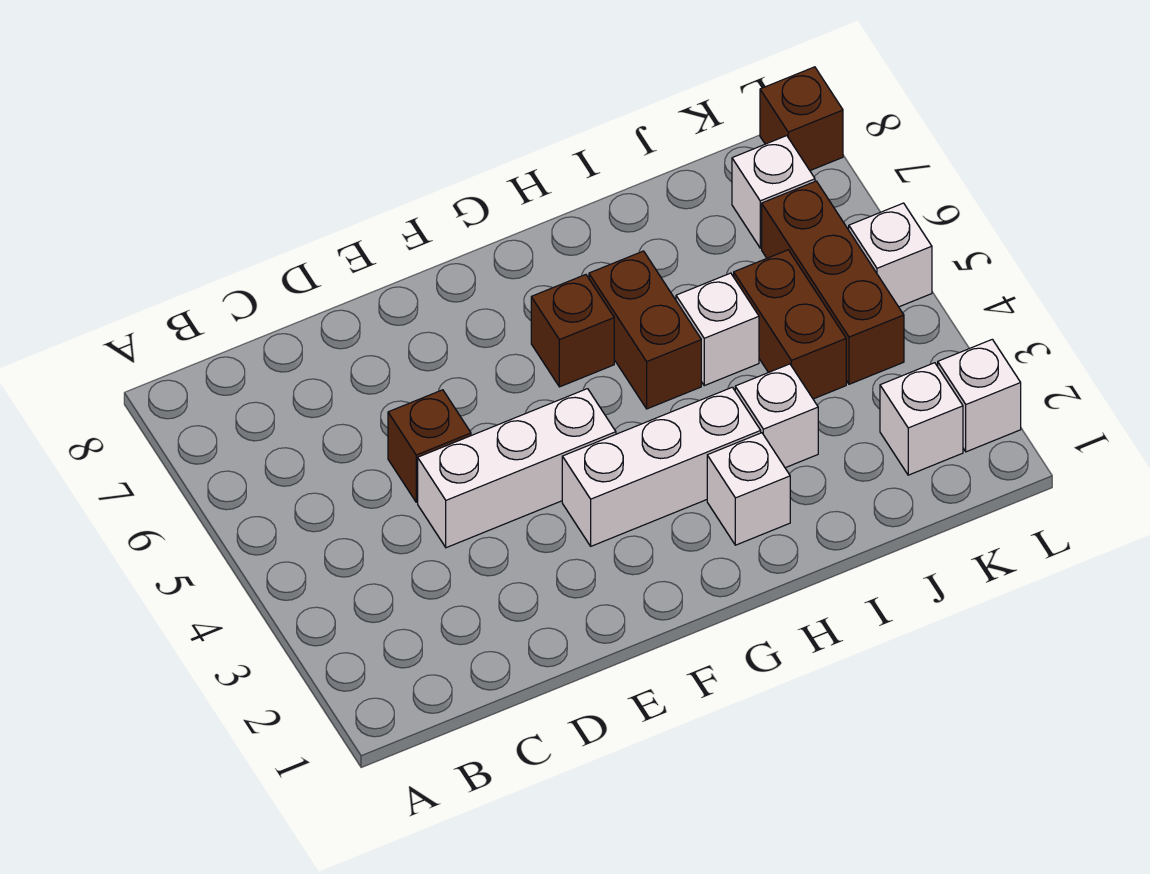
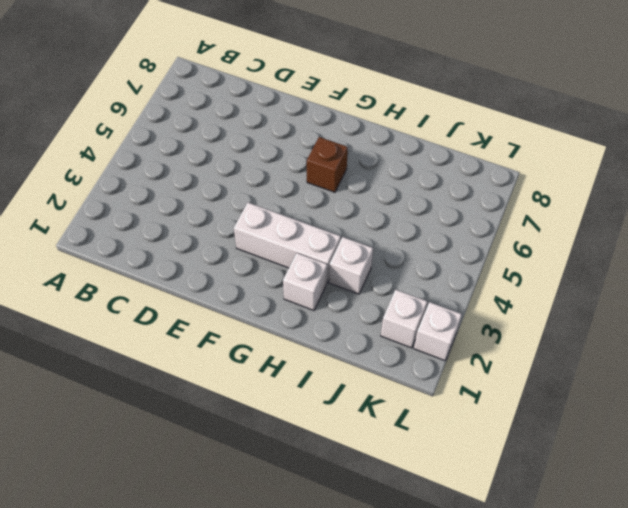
none -> white 1x3 brick [418,389,616,548]
none -> brown 1x1 brick [388,390,471,502]
none -> brown 1x2 brick [589,251,701,409]

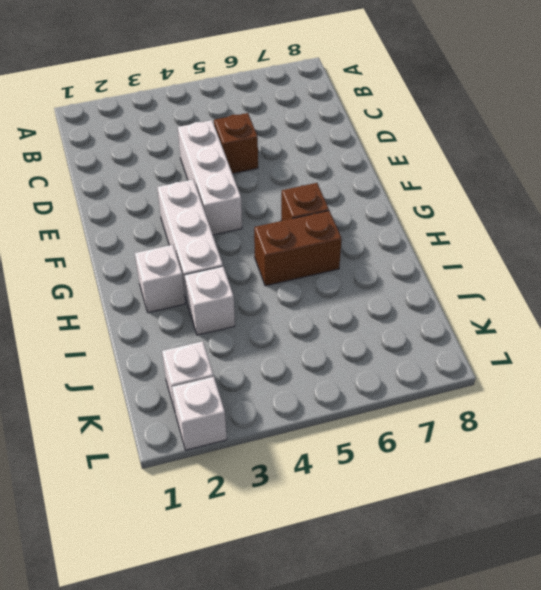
none -> white 1x1 brick [676,273,759,386]
none -> brown 1x2 brick [734,250,846,399]
none -> brown 1x3 brick [762,181,904,384]

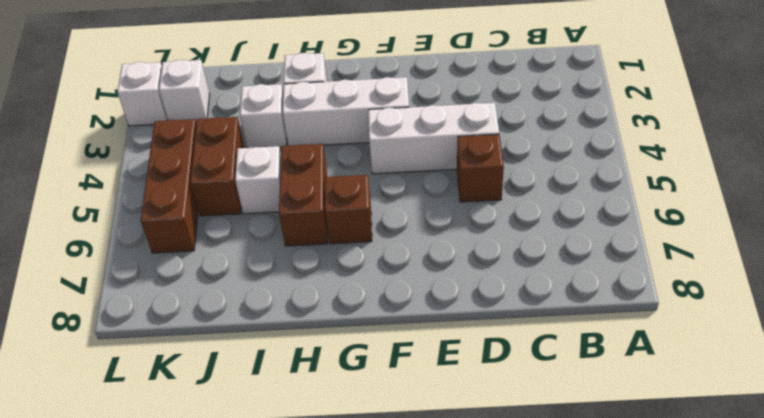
none -> white 1x1 brick [732,136,815,248]
none -> white 1x1 brick [849,203,932,307]
none -> brown 1x1 brick [760,67,843,171]

